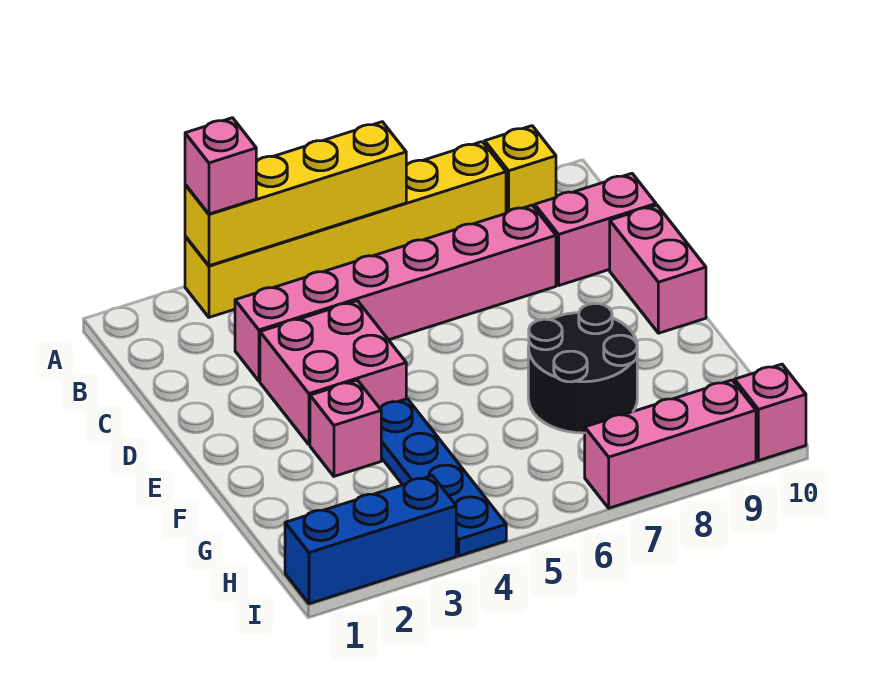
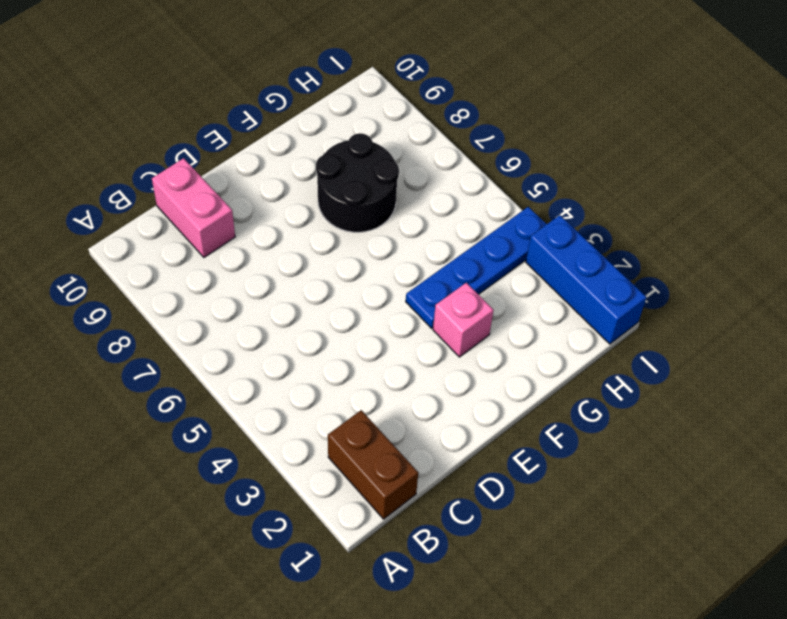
brown 1x2 brick [328,410,418,519] -> none
none -> yellow 1x6 brick [185,142,506,317]
none -> yellow 1x1 brick [485,126,556,213]
none -> pink 1x6 brick [235,205,556,381]

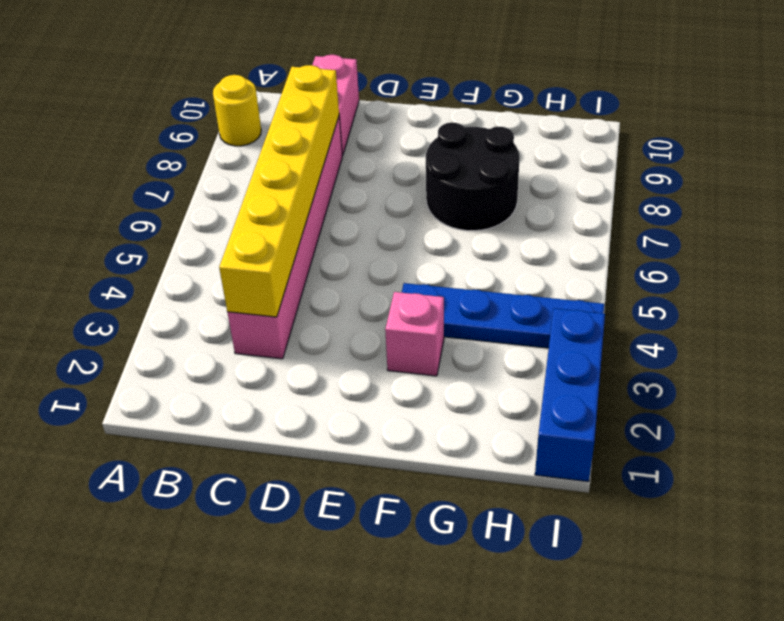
yellow 1x1 round brick [213,75,261,146] -> yellow 1x1 brick [485,126,556,213]
yellow 1x6 brick [219,65,339,317] -> yellow 1x6 brick moved to [185,142,506,317]
none -> pink 2x2 brick [260,301,406,445]
none -> pink 1x2 brick [610,205,706,333]
none -> pink 1x3 brick [585,380,756,508]

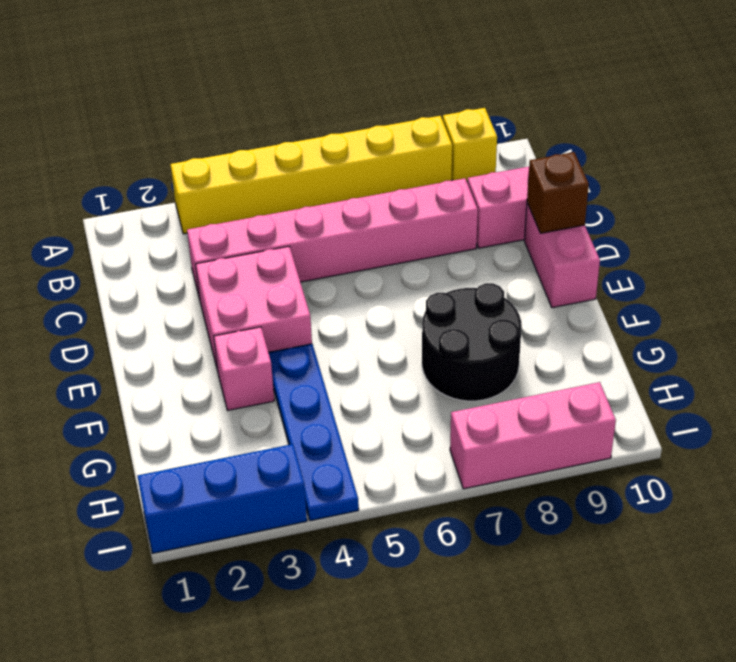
brown 1x1 brick [527,152,589,233] -> none
none -> pink 1x1 brick [735,364,806,461]
none -> yellow 1x4 brick [185,122,406,266]
none -> pink 1x1 brick [185,118,256,214]

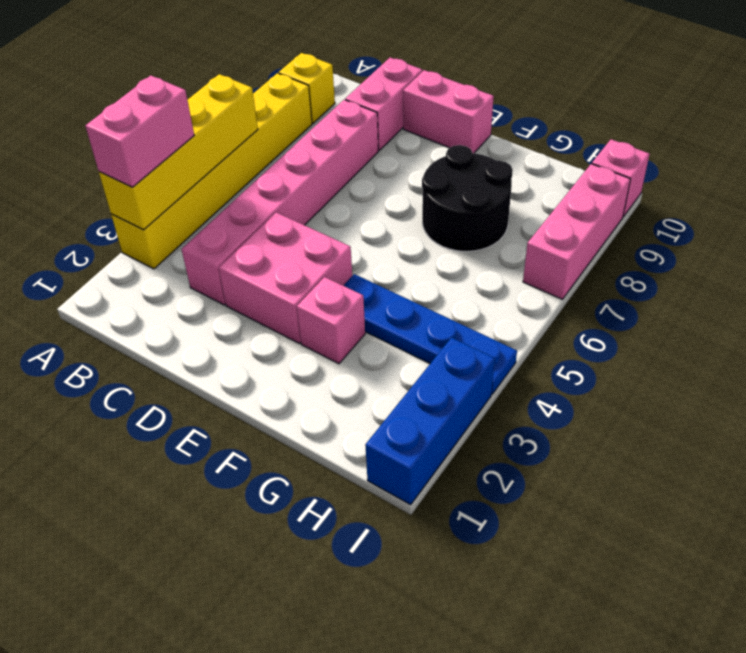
pink 1x2 brick [86,75,194,187] -> pink 1x1 brick [185,118,256,214]

